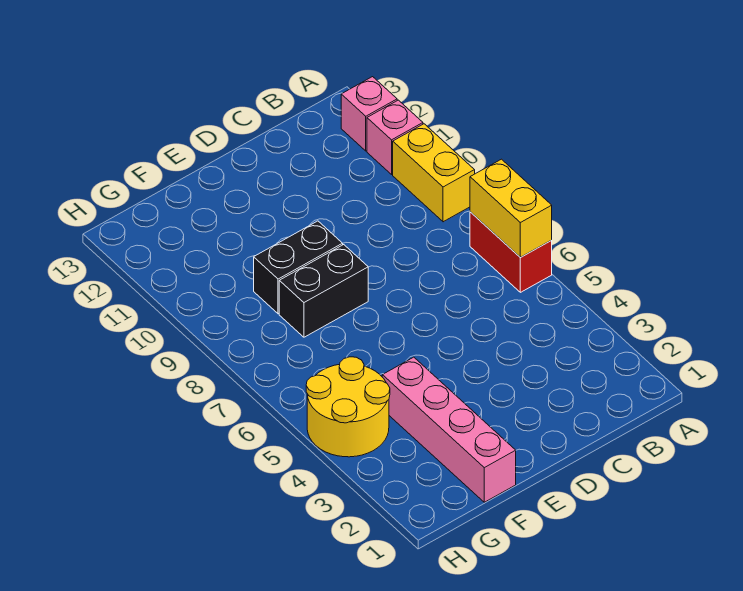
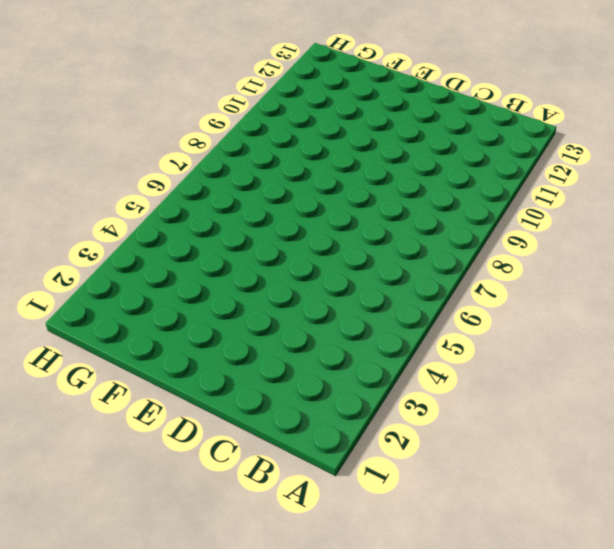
none -> red 1x2 brick [470,212,552,292]
none -> yellow 1x2 brick [393,124,475,222]

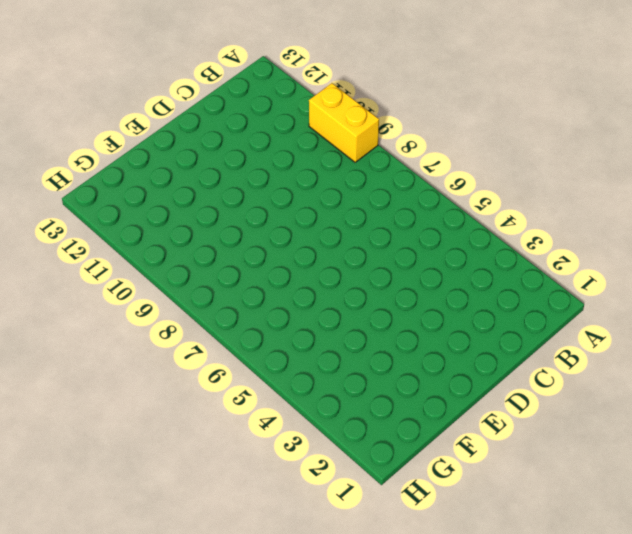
none -> red 1x2 brick [470,212,552,292]
none -> pink 1x1 brick [367,100,423,174]

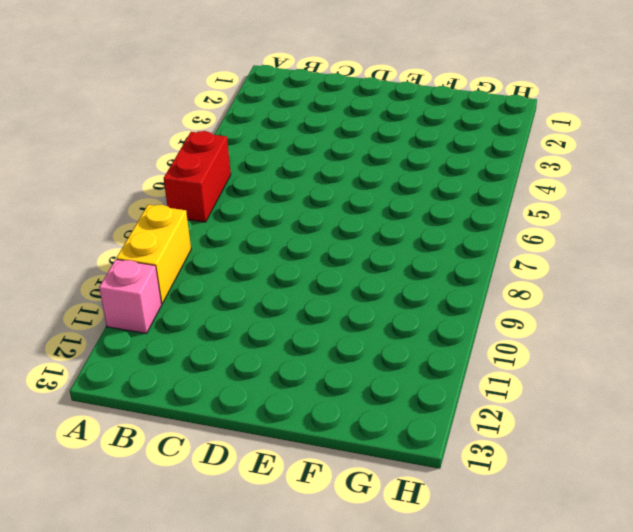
none -> pink 1x1 brick [341,77,397,151]
none -> black 1x2 brick [279,245,368,337]

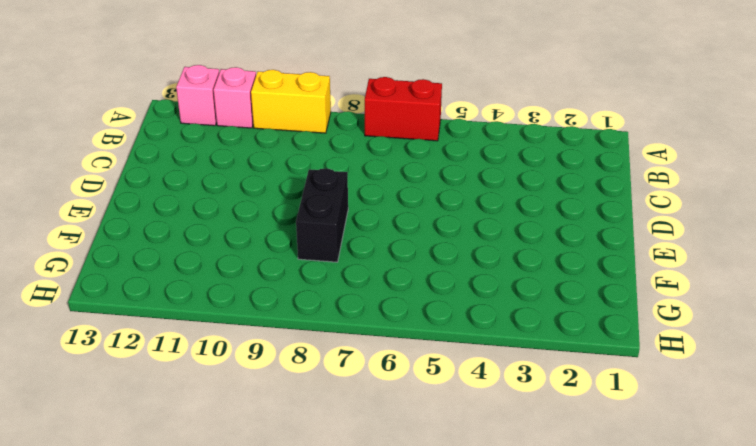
none -> black 1x2 brick [254,221,343,314]
none -> pink 1x4 brick [382,357,516,502]

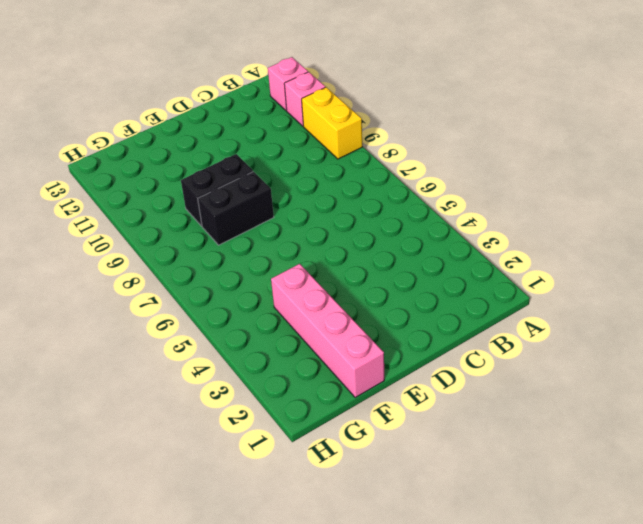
none -> red 1x2 brick [470,212,552,292]
none -> yellow 2x2 round brick [306,357,390,457]

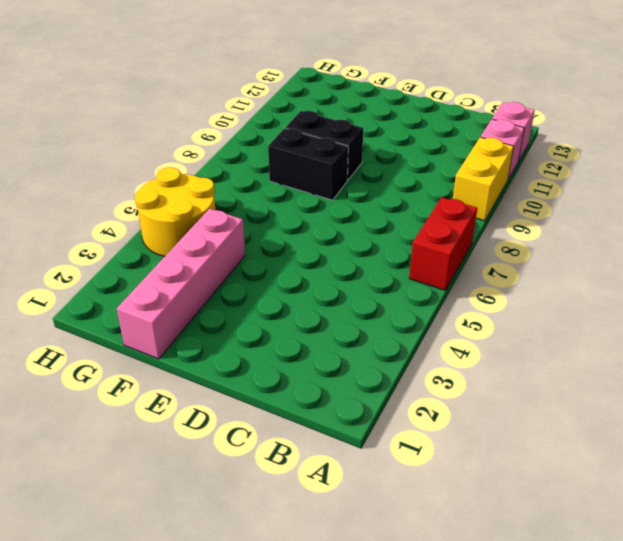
none -> yellow 1x2 brick [470,159,552,257]

